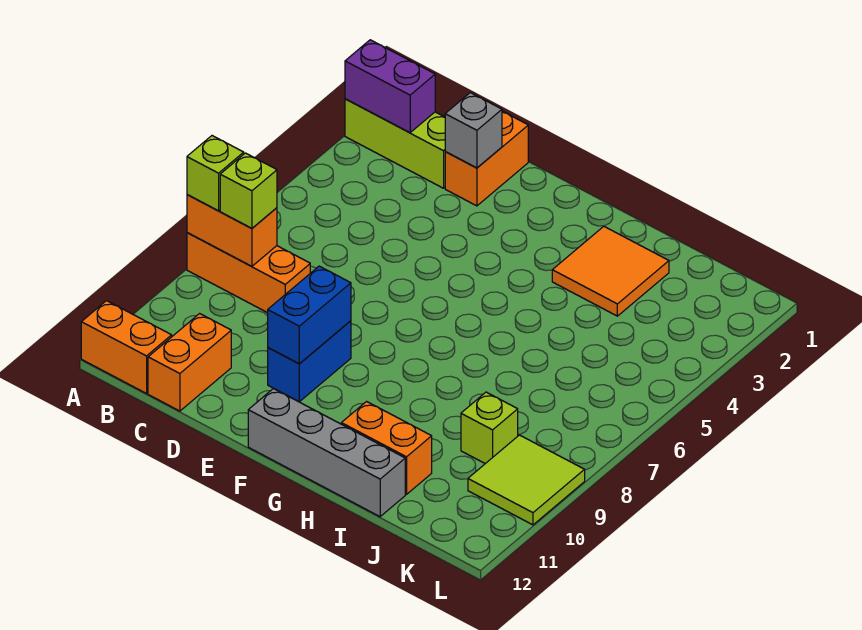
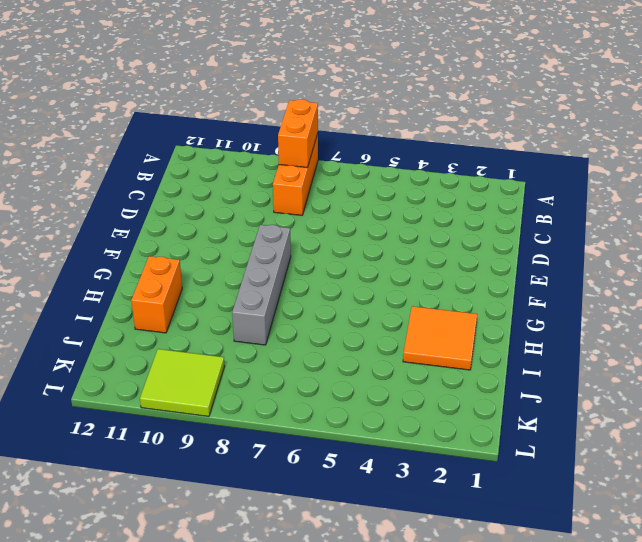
grey 1x4 brick [232,225,291,345] -> grey 1x4 brick moved to [248,389,405,517]
none -> lime 1x3 brick [345,99,445,188]
none -> orange 1x2 brick [81,301,172,393]
none -> orange 1x2 brick [148,314,231,411]

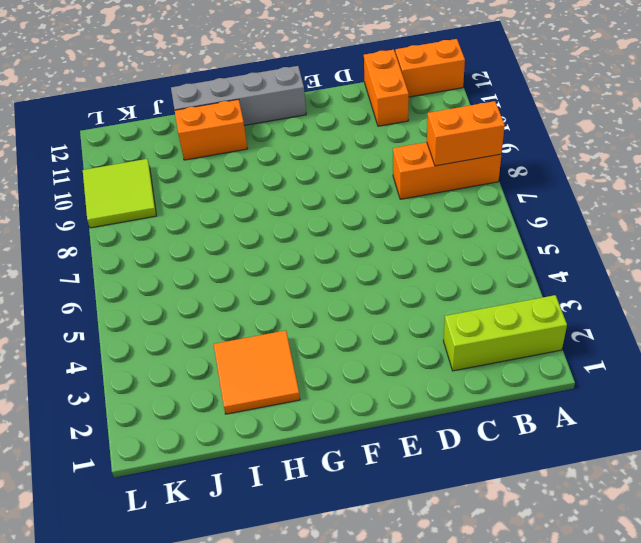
none -> orange 1x2 brick [445,111,528,206]
none -> blue 1x2 brick [268,321,351,402]
none -> lime 1x1 brick [461,392,518,464]

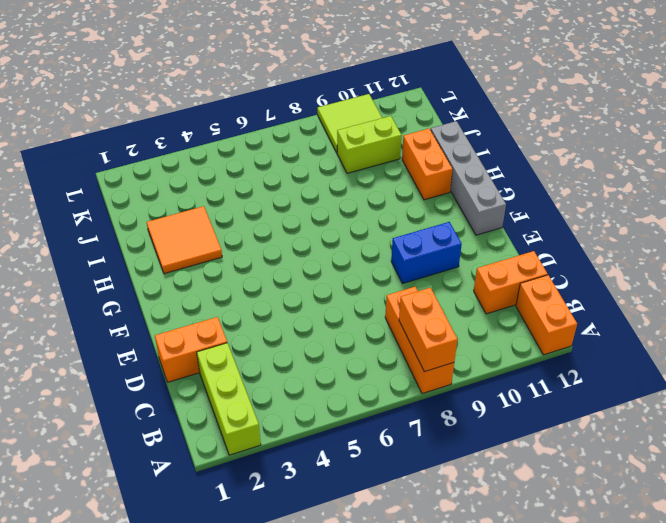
lime 1x2 brick [337,116,402,173] -> lime 1x1 brick [461,392,518,464]
none -> purple 1x2 brick [345,40,435,133]
none -> grey 1x1 brick [445,93,502,168]
none -> blue 1x2 brick [268,266,351,364]

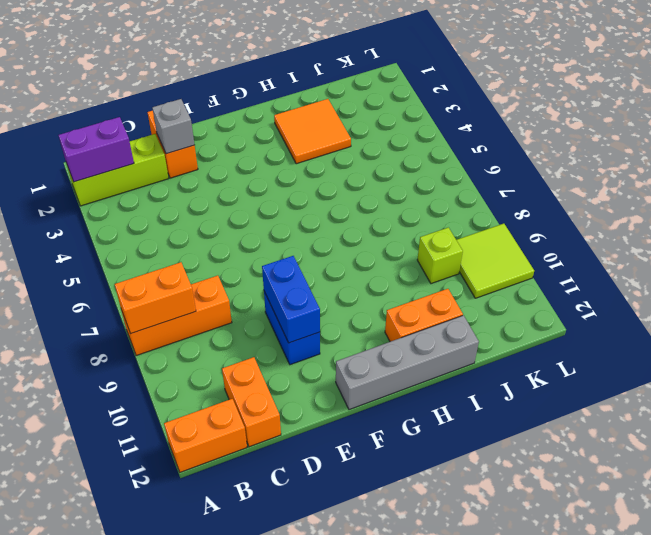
none -> lime 1x1 brick [187,136,244,211]
none -> lime 1x1 brick [220,153,277,228]

